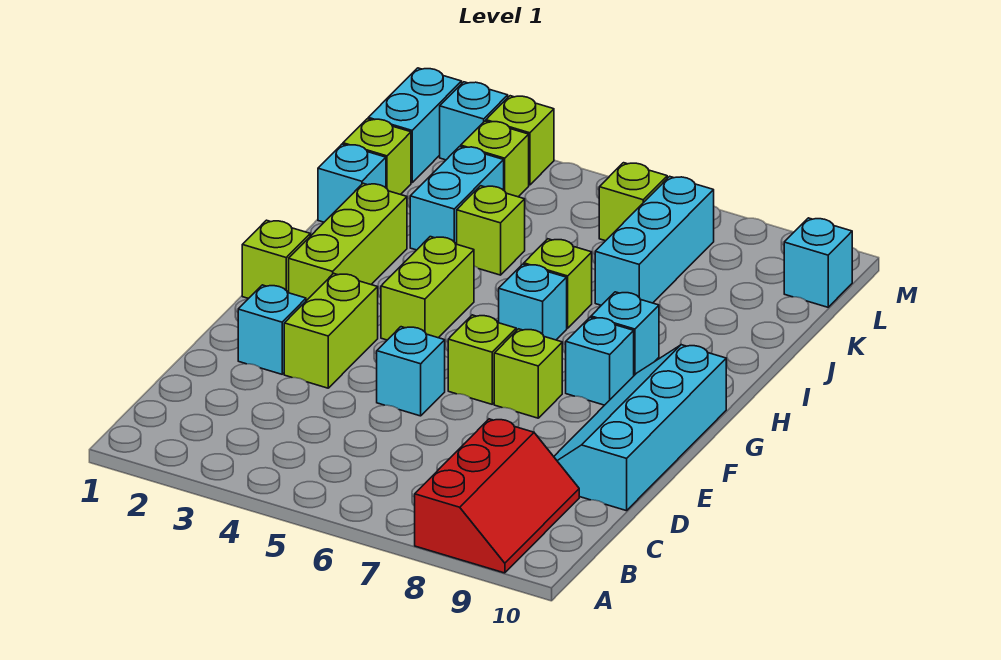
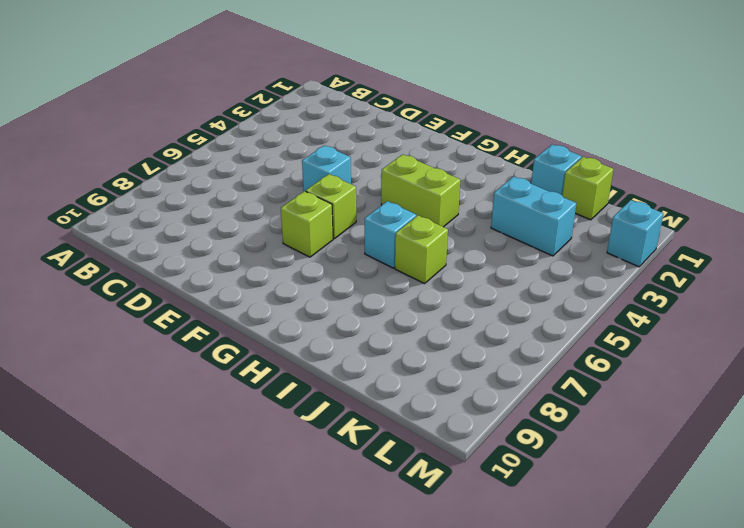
none -> red 2x3 slope [415,419,579,573]
none -> cyan 2x4 slope [554,345,726,511]
none -> cyan 1x1 brick [238,285,306,374]

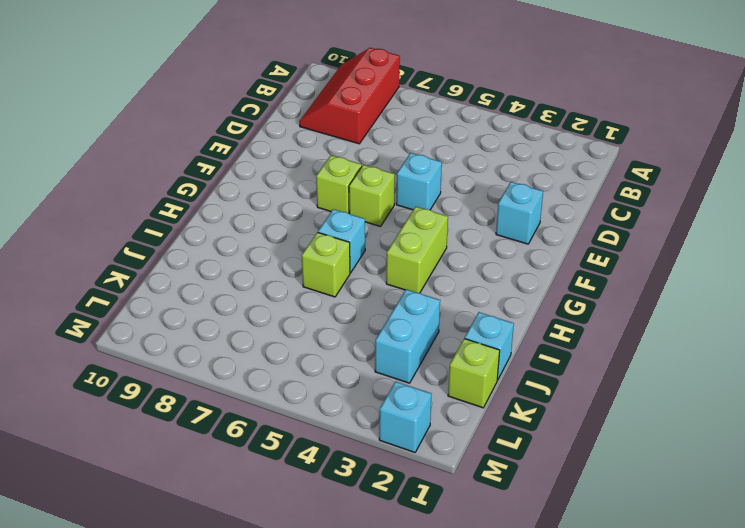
none -> cyan 2x4 slope [554,345,726,511]
none -> lime 1x2 brick [284,273,378,388]
none -> lime 1x1 brick [242,220,310,299]

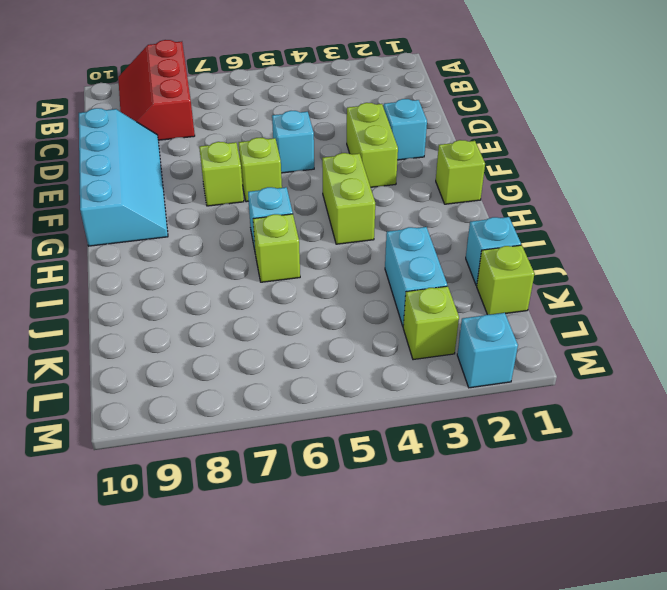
none -> lime 1x3 brick [289,183,407,301]
none -> cyan 1x1 brick [566,317,634,405]
none -> cyan 1x1 brick [591,292,659,375]

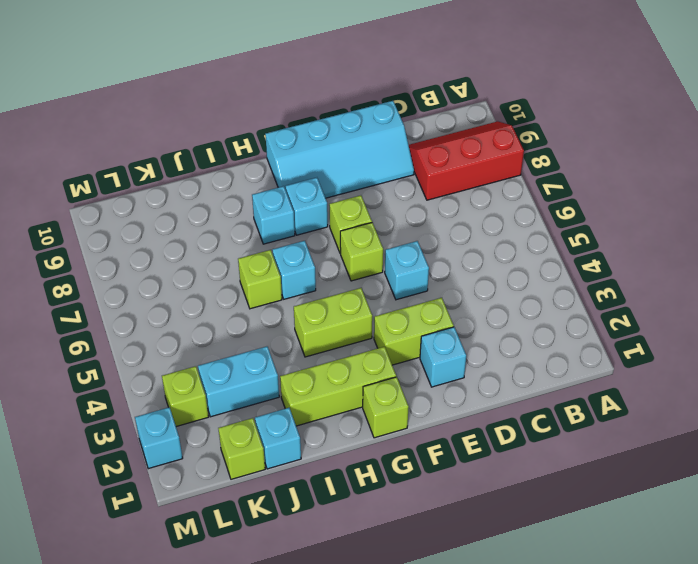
none -> lime 1x1 brick [457,186,525,275]
none -> cyan 1x3 brick [595,176,714,305]
none -> cyan 1x2 brick [368,68,462,183]

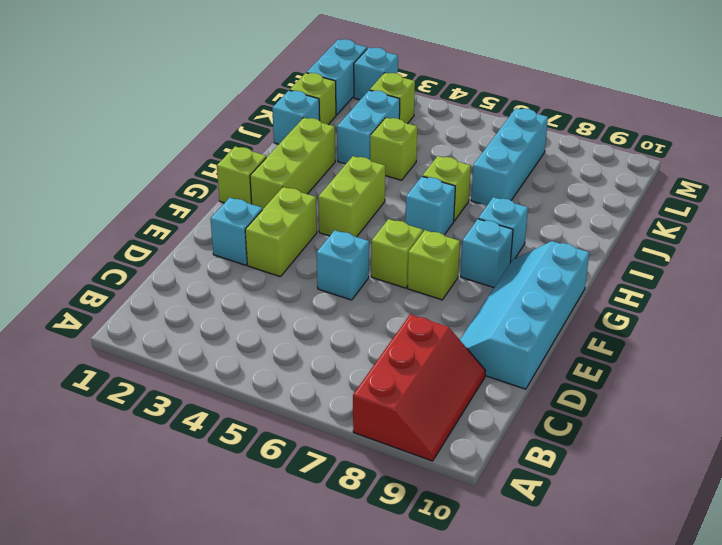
none -> lime 1x1 brick [599,163,667,241]
none -> cyan 1x1 brick [784,218,852,307]
none -> lime 1x1 brick [486,96,554,185]

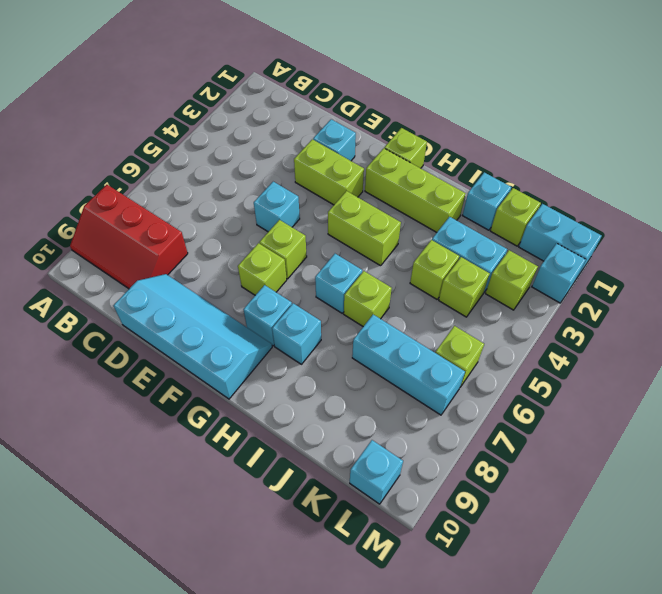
lime 1x1 brick [439,257,490,317] -> lime 1x1 brick moved to [486,96,554,185]

